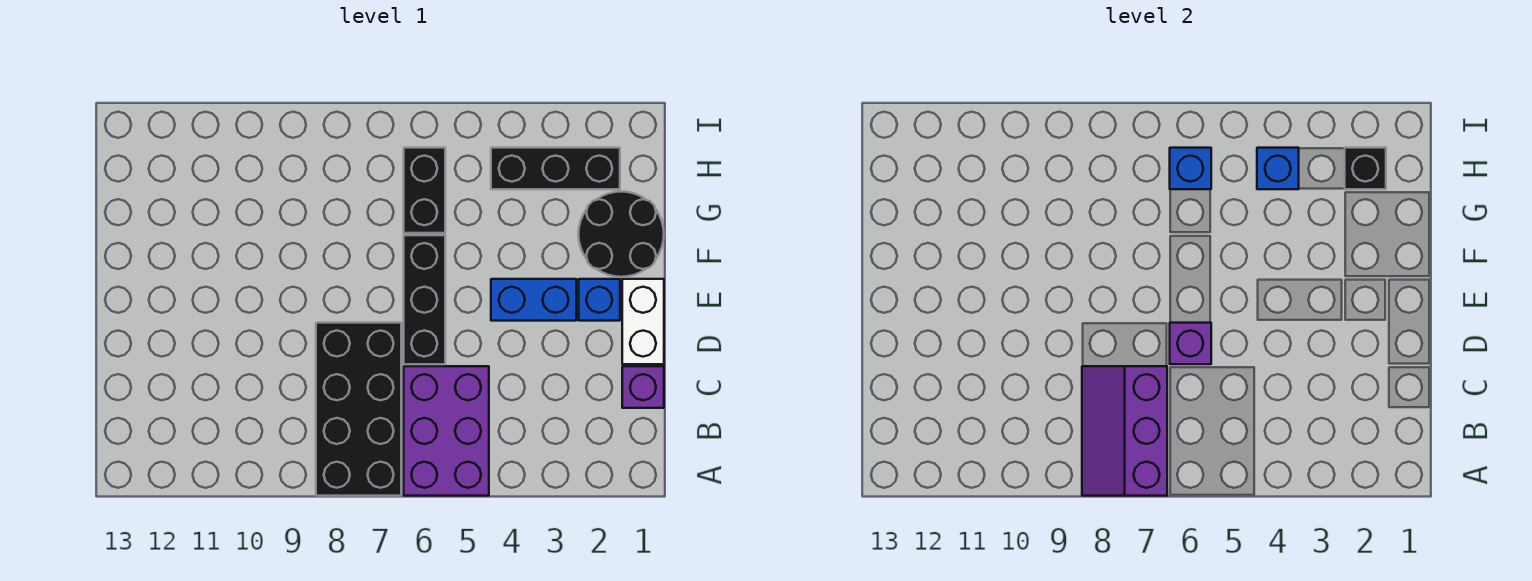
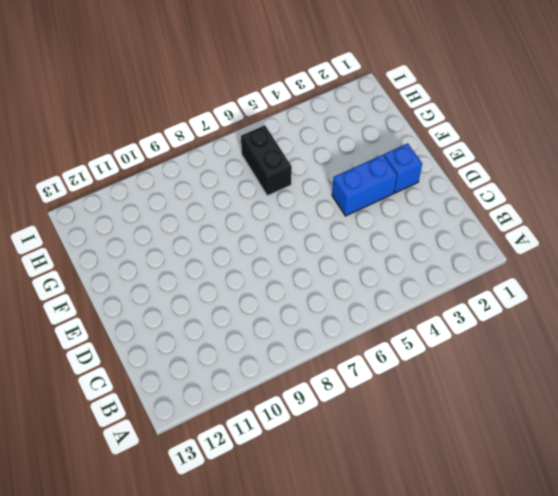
none -> purple 2x3 brick [404,366,489,496]
none -> black 2x4 brick [316,323,401,496]
none -> purple 1x1 brick [622,366,664,408]

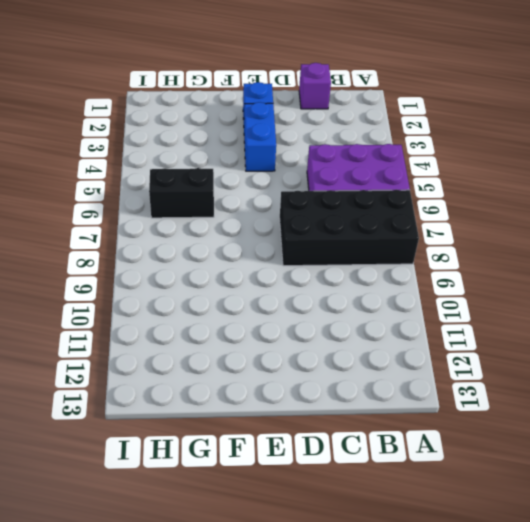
none -> white 1x2 brick [622,279,664,364]
none -> black 1x3 brick [404,235,445,364]
none -> black 2x2 round brick [579,192,664,277]

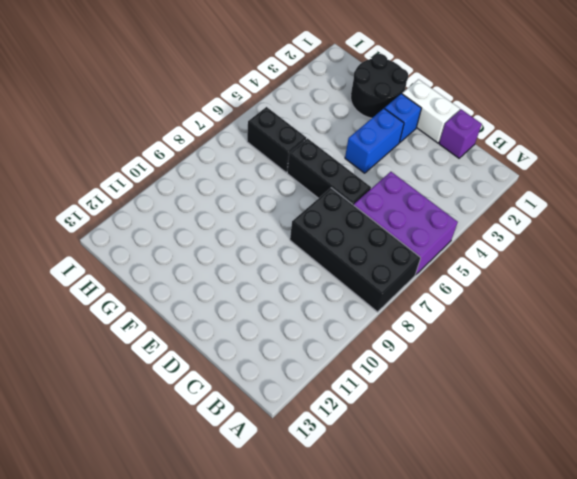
none -> black 1x3 brick [491,148,620,189]
none -> purple 2x3 slope [1082,366,1167,496]
none -> purple 1x1 brick [1170,323,1211,364]

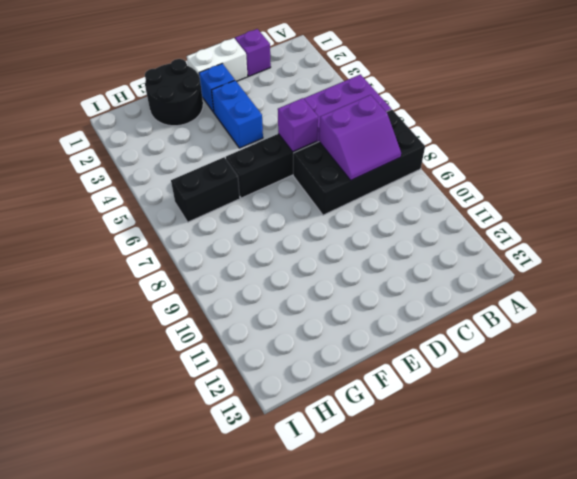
purple 2x2 slope [319,95,401,180] -> purple 2x3 slope [1082,366,1167,496]
none -> black 1x3 brick [491,148,620,189]
none -> black 1x1 brick [1345,148,1386,189]
none -> blue 1x1 brick [1257,148,1299,189]

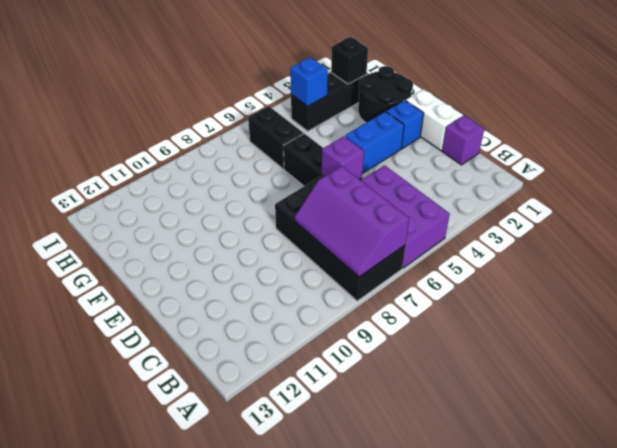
none -> blue 1x1 brick [1170,148,1211,189]

